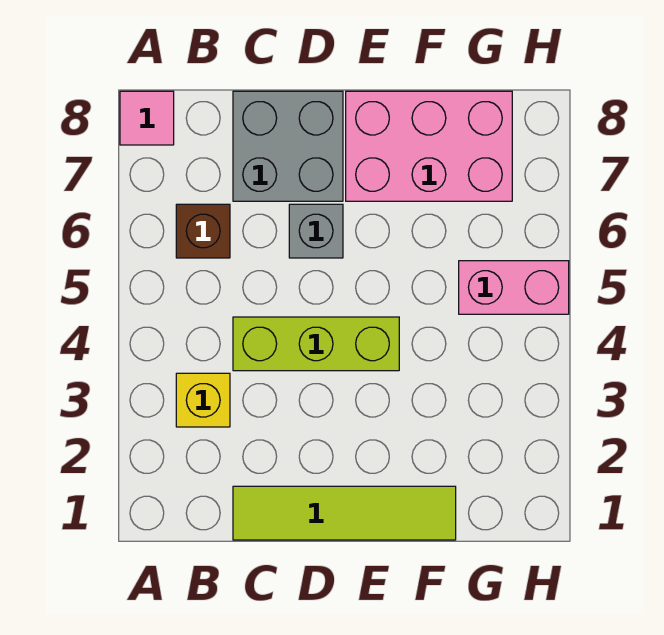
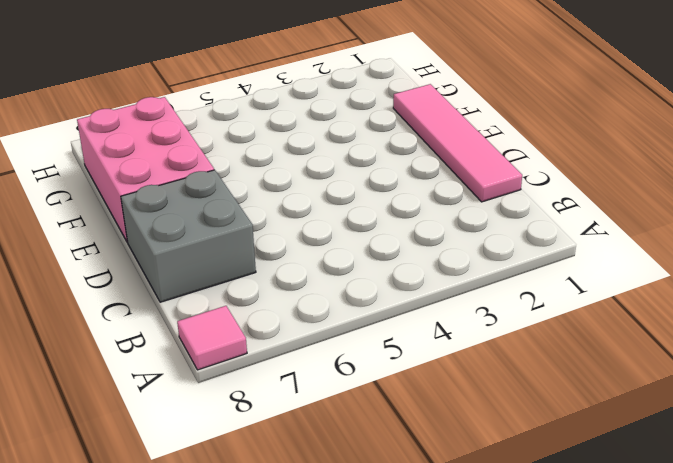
pink 1x4 tile [393,84,522,202] -> lime 1x4 tile [233,486,456,540]
none -> yellow 1x1 brick [176,373,230,427]
none -> brown 1x1 brick [176,204,230,258]

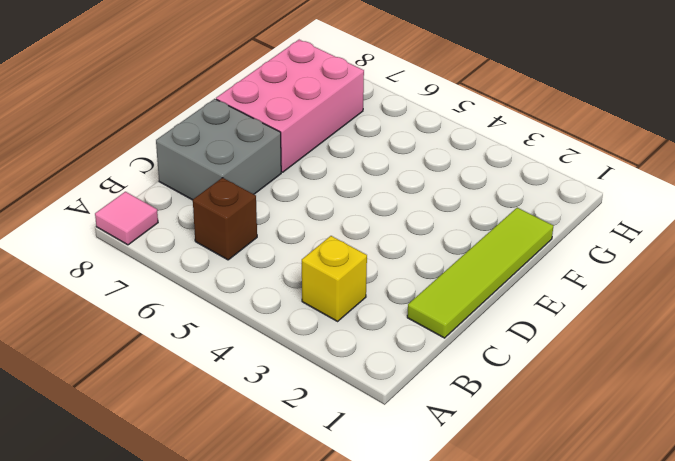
none -> lime 1x3 brick [233,317,399,371]
none -> grey 1x1 brick [289,204,343,258]

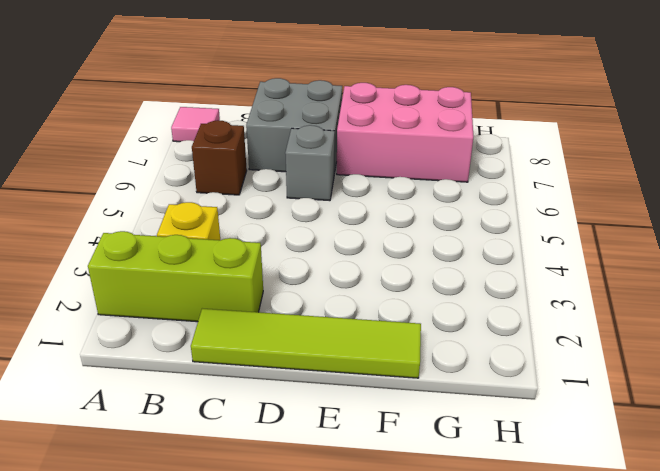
lime 1x3 brick [88,231,263,322] -> lime 1x3 brick moved to [233,317,399,371]
none -> pink 1x2 brick [459,261,569,314]

